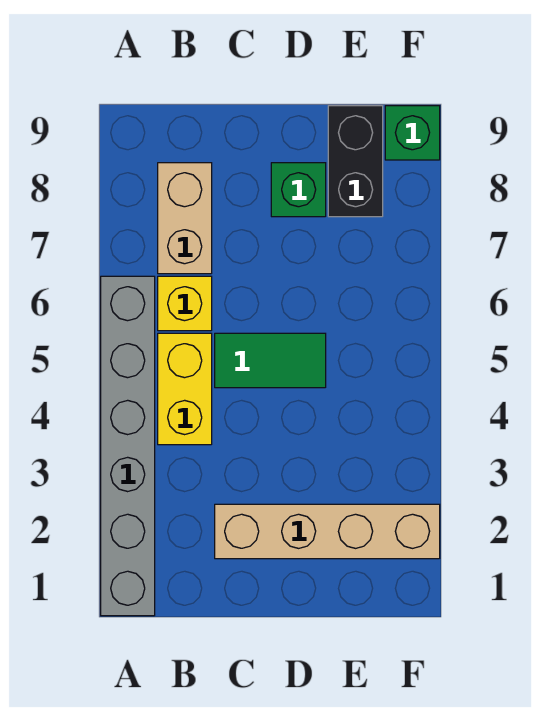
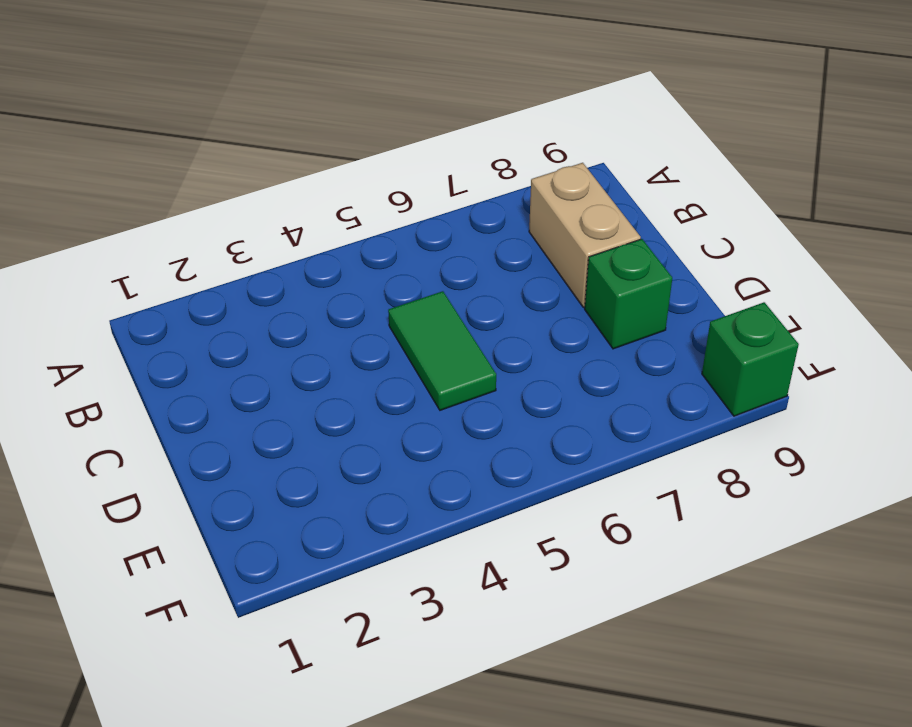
tan 1x2 brick [529,163,641,307] -> tan 1x2 brick turned to [158,163,212,274]
none -> grey 1x6 brick [101,276,155,616]
none -> yellow 1x2 brick [158,333,212,445]

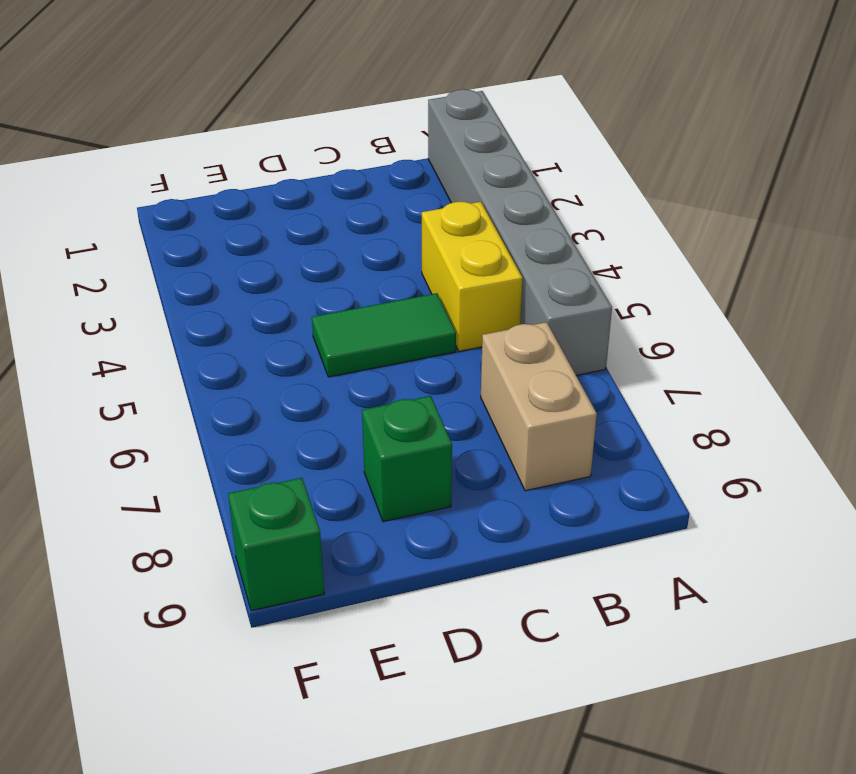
none -> yellow 1x1 brick [158,276,212,331]
none -> tan 1x4 brick [215,504,440,559]

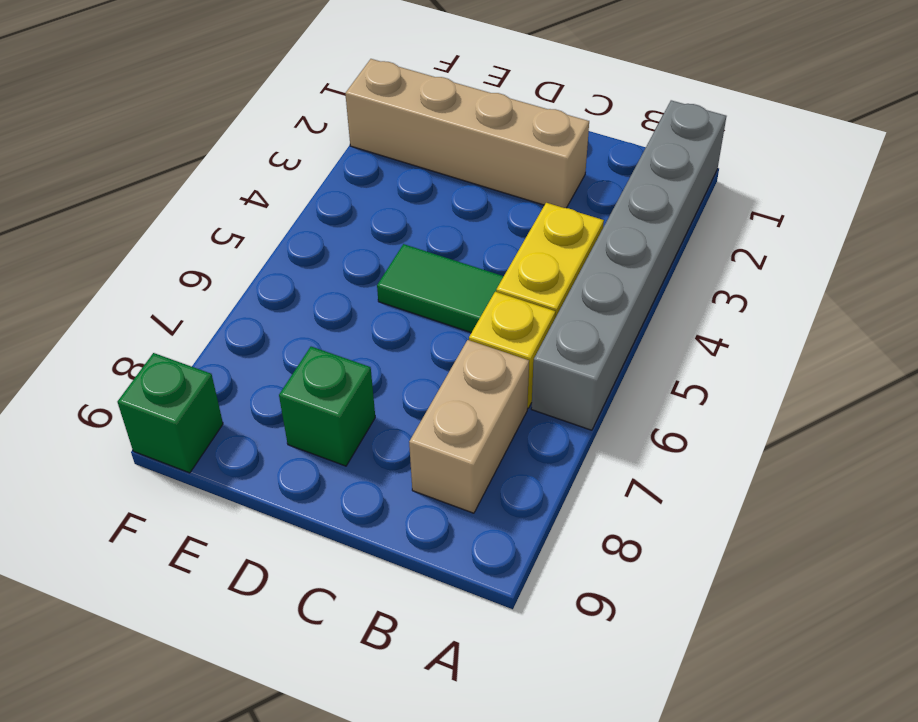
none -> black 1x2 brick [328,106,383,217]

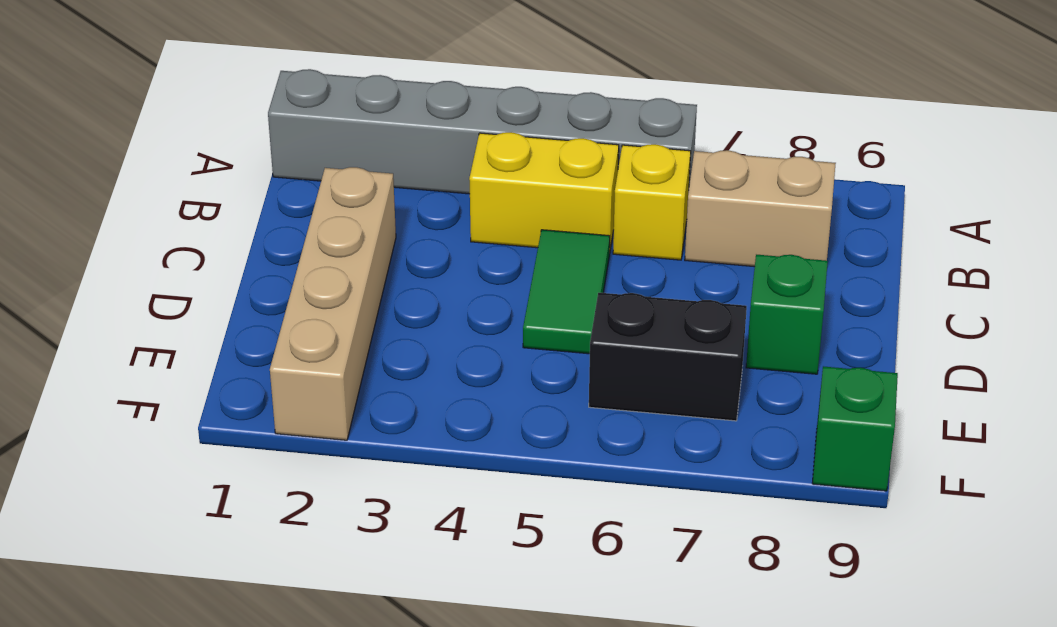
black 1x2 brick [589,293,747,421] -> black 1x2 brick moved to [328,106,383,217]

